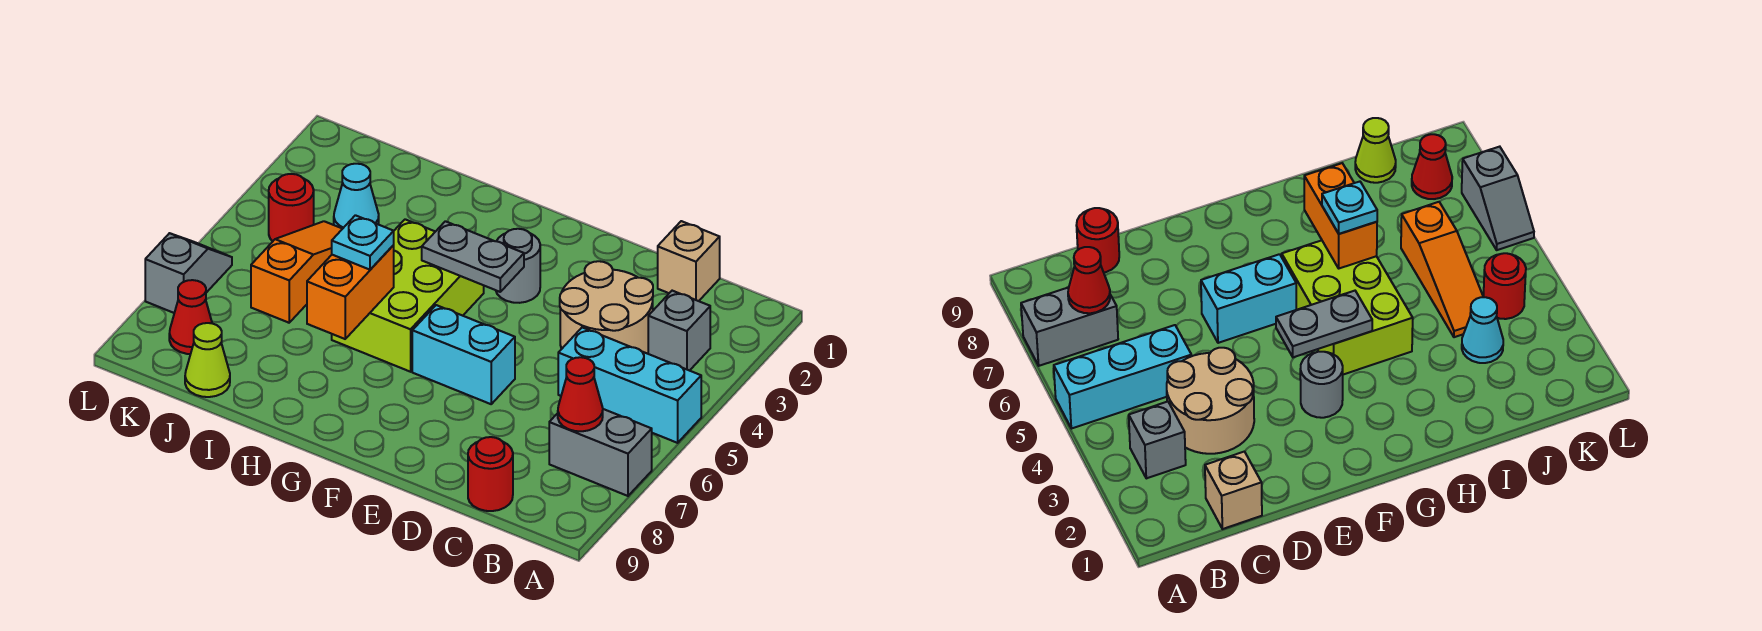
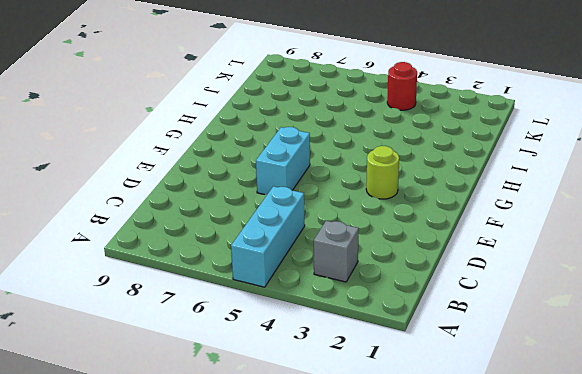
lime 1x1 round brick [366,146,399,199] -> grey 1x1 round brick [496,229,540,303]
none -> grey 1x2 brick [549,409,652,496]
none -> tan 1x1 brick [658,221,720,301]
none -> tan 2x2 round brick [560,261,653,354]

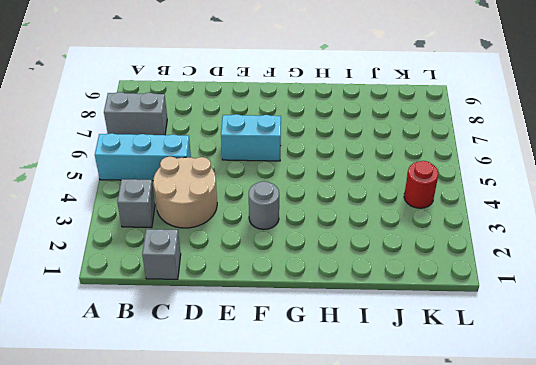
grey 1x1 brick [142,229,181,279] -> tan 1x1 brick [658,221,720,301]
none -> red 1x1 round brick [468,437,513,511]
none -> lime 2x3 brick [332,219,484,372]
none -> cyan 1x1 cone [334,164,379,229]

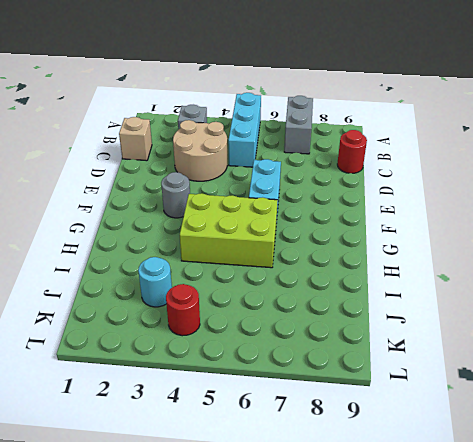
cyan 1x1 round brick [138,257,172,307] -> cyan 1x1 cone [334,164,379,229]
none -> orange 1x3 slope [251,221,342,323]
none -> lime 1x1 cone [185,323,230,397]
none -> red 1x1 cone [169,280,212,354]

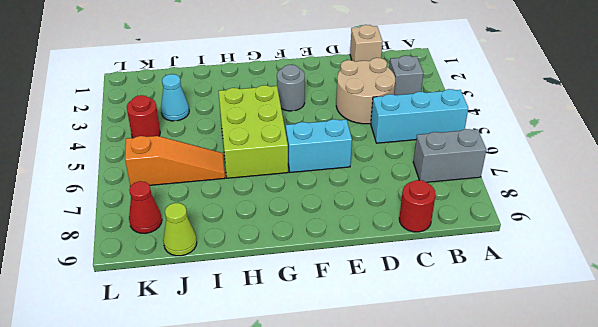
orange 1x3 slope [125,136,225,186] -> orange 1x3 slope turned to [251,221,342,323]
none -> grey 1x2 slope [145,233,232,313]
none -> red 1x1 cone [558,357,603,431]
none -> grey 1x2 plate [422,221,524,292]

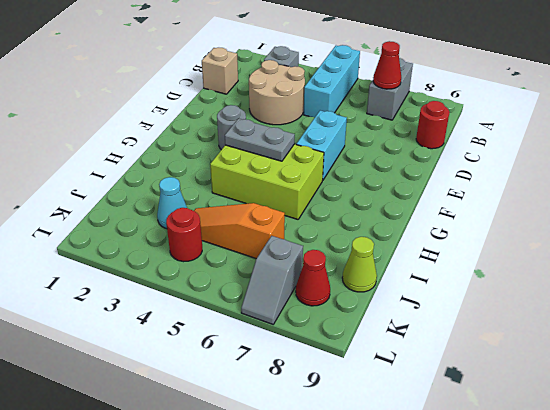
grey 1x2 plate [225,119,295,161] -> grey 1x2 plate turned to [422,221,524,292]
grey 1x2 slope [241,236,303,324] -> grey 1x2 slope turned to [145,233,232,313]
none -> orange 1x2 brick [307,245,394,339]
none -> cyan 1x1 plate [332,215,394,270]

